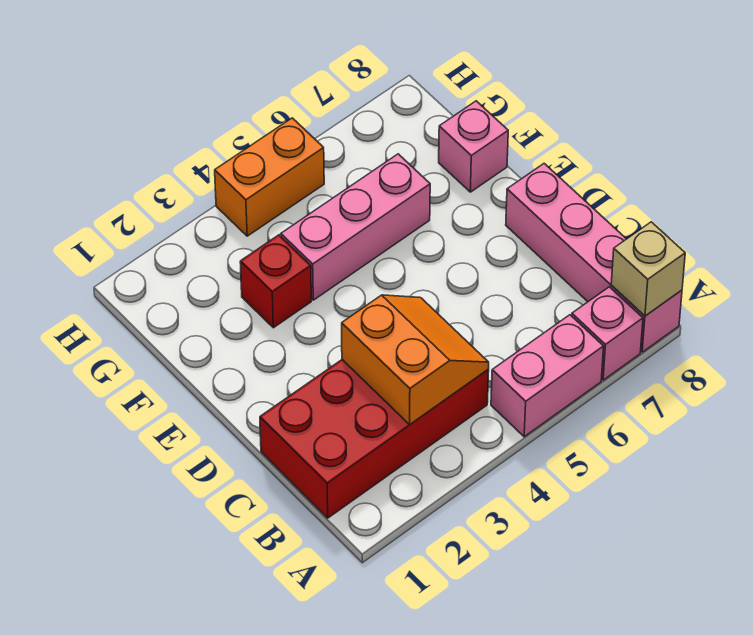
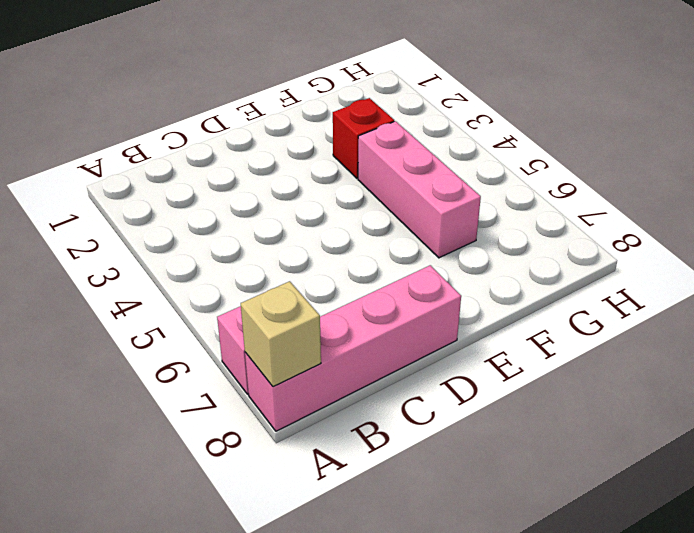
none -> pink 1x2 brick [491,315,604,437]
none -> red 2x4 brick [260,360,489,518]

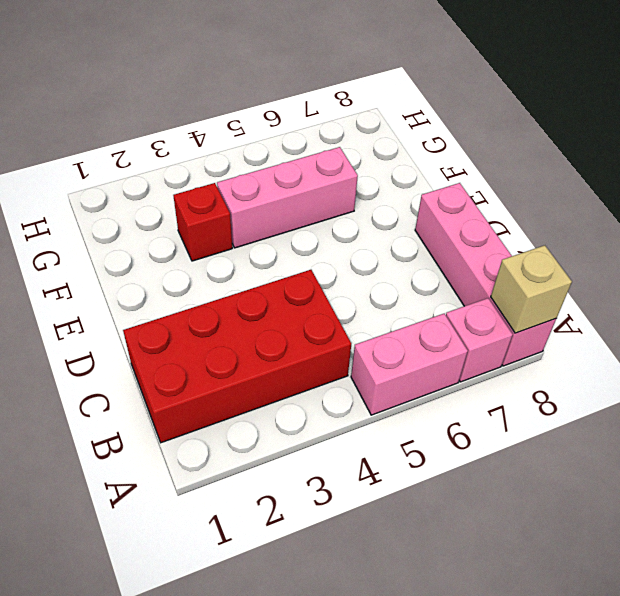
none -> pink 1x1 brick [439,101,508,192]
none -> orange 1x2 brick [215,118,324,236]

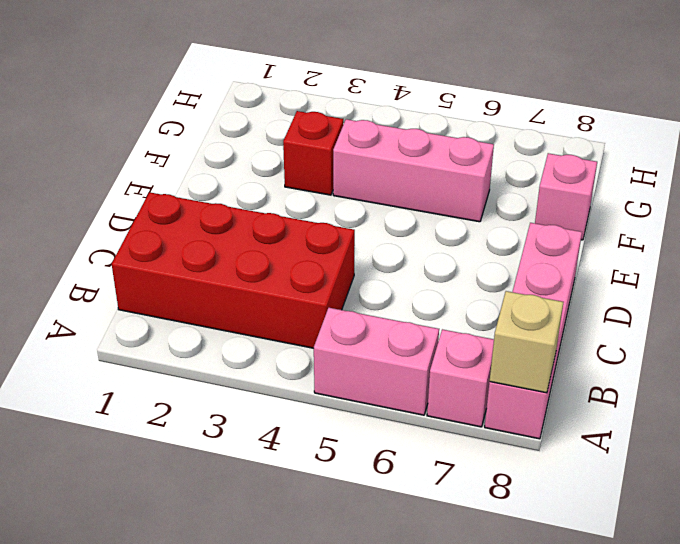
none -> orange 1x2 brick [215,118,324,236]
none -> orange 2x2 slope [342,295,489,424]

